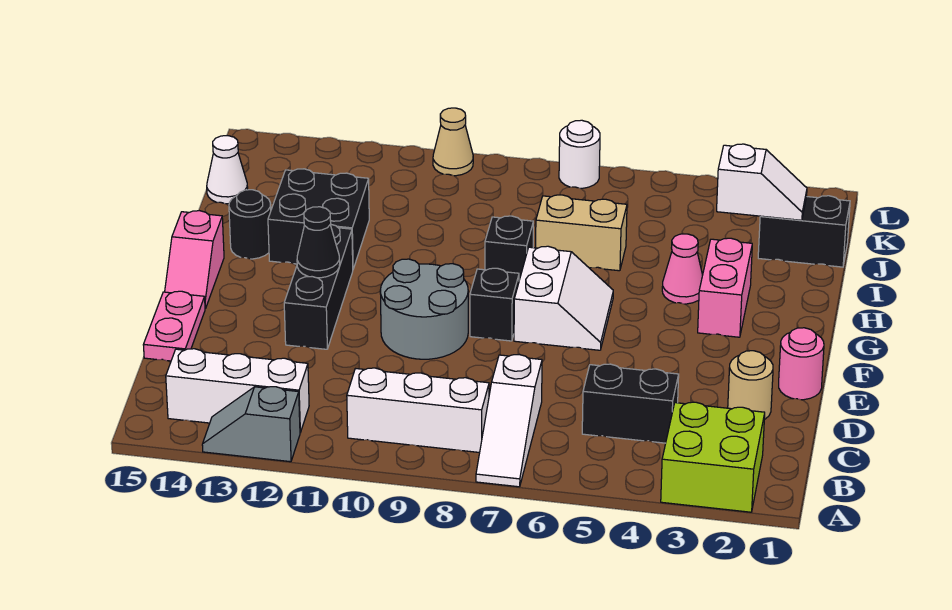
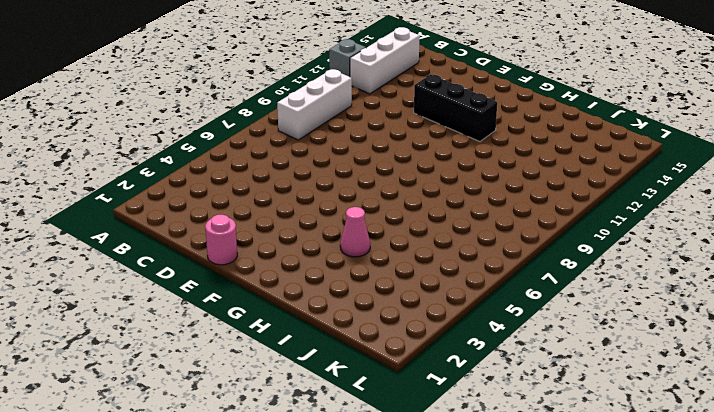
none -> lime 2x2 brick [661,402,765,512]
none -> white 1x3 slope [476,354,542,487]
none -> black 1x2 brick [582,364,679,443]

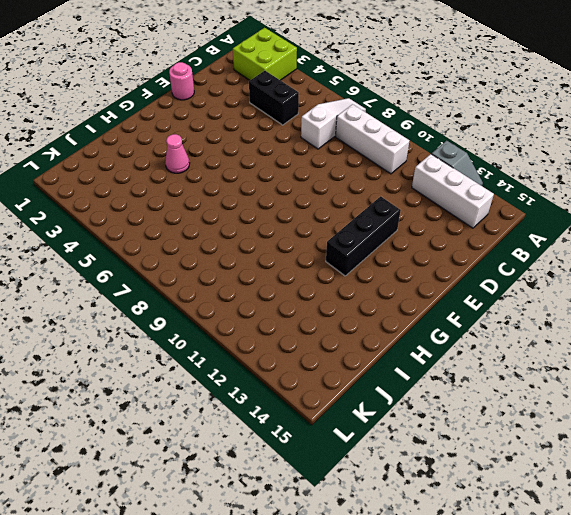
none -> tan 1x1 round brick [728,351,773,420]
none -> pink 1x2 plate [143,291,205,361]
none -> grey 2x2 round brick [380,259,468,359]

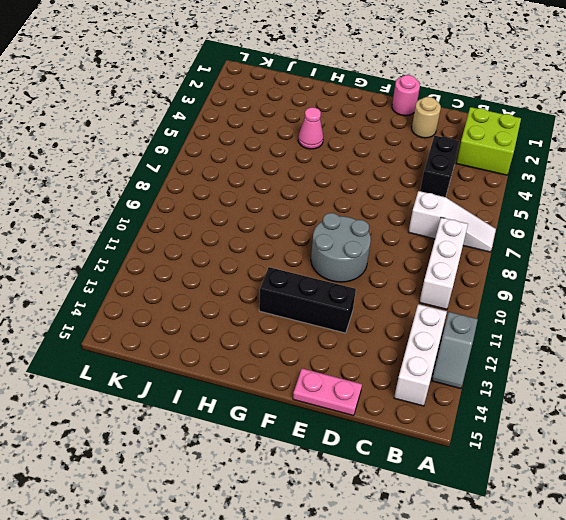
none -> white 2x2 slope [514,246,613,350]
none -> black 1x1 brick [470,268,519,341]
none -> pink 1x2 slope [165,211,224,309]

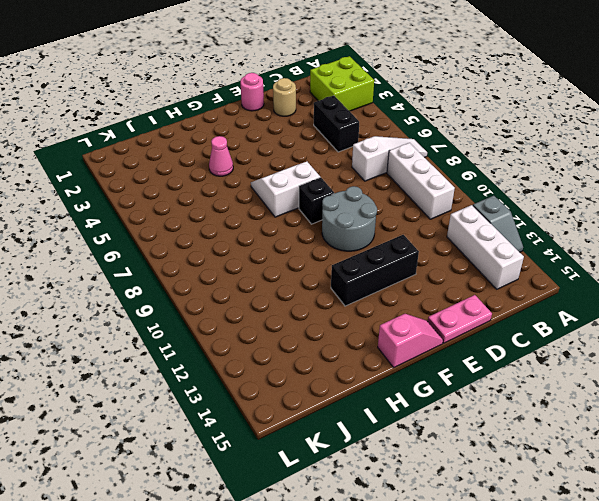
none -> pink 1x2 brick [698,238,752,337]
none -> black 1x1 brick [485,216,533,280]
none -> black 2x2 brick [268,169,369,269]

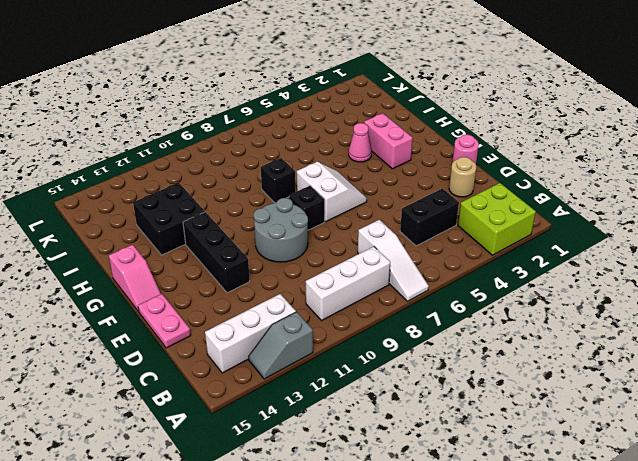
none -> black 1x1 round brick [229,190,271,259]
none -> tan 1x2 brick [536,195,627,271]
none -> black 1x2 brick [758,196,850,267]

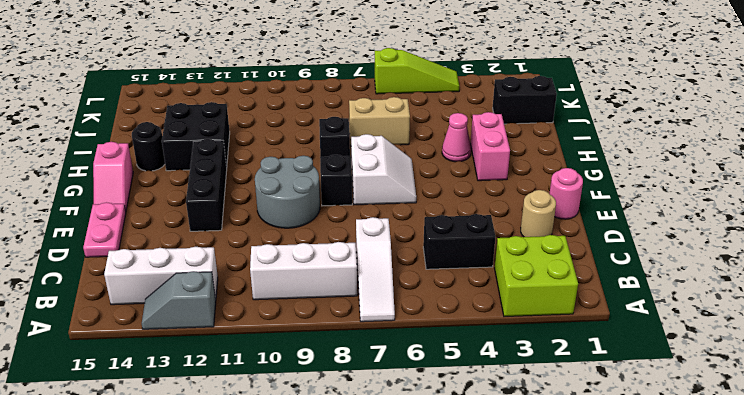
lime 1x3 slope [375,48,459,94] -> none
none -> white 1x1 cone [207,136,248,204]
none -> white 1x1 round brick [559,120,600,188]
none -> tan 1x1 cone [433,108,473,176]

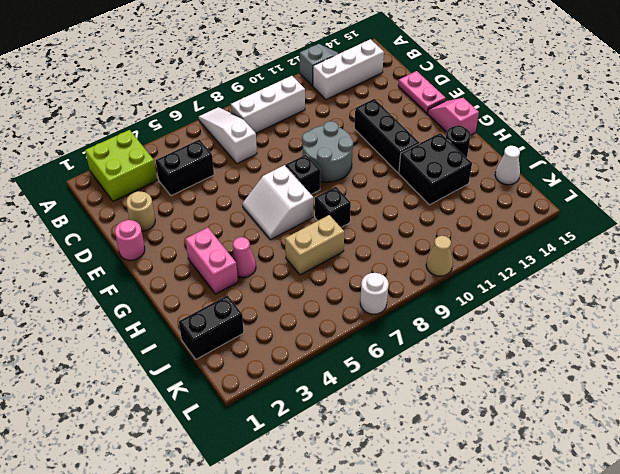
none -> black 1x1 cone [297,207,340,278]
none -> white 1x2 slope [717,144,807,220]

